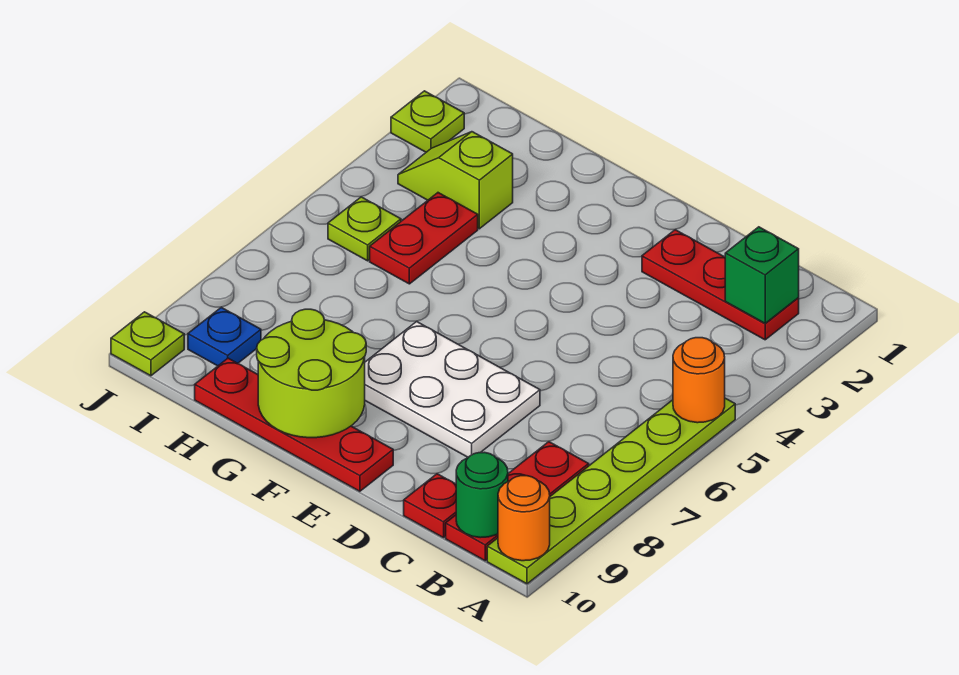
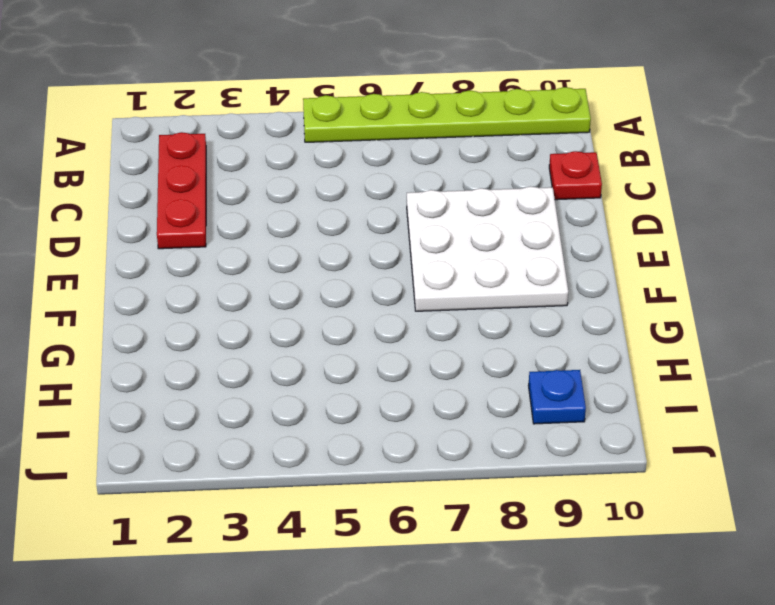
white 3x3 plate [407,186,568,311] -> white 2x3 plate [365,322,540,457]
none -> red 1x3 plate [446,442,589,561]
none -> red 1x4 plate [195,358,393,491]
none -> lime 1x2 slope [398,132,513,229]

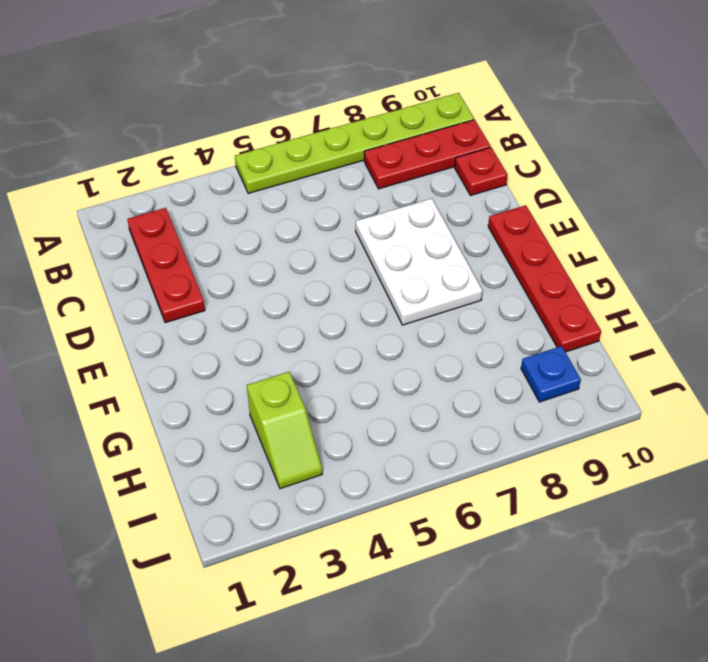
none -> red 1x2 plate [370,193,478,284]
none -> lime 1x1 plate [328,197,401,261]
none -> lime 1x1 plate [391,91,464,152]

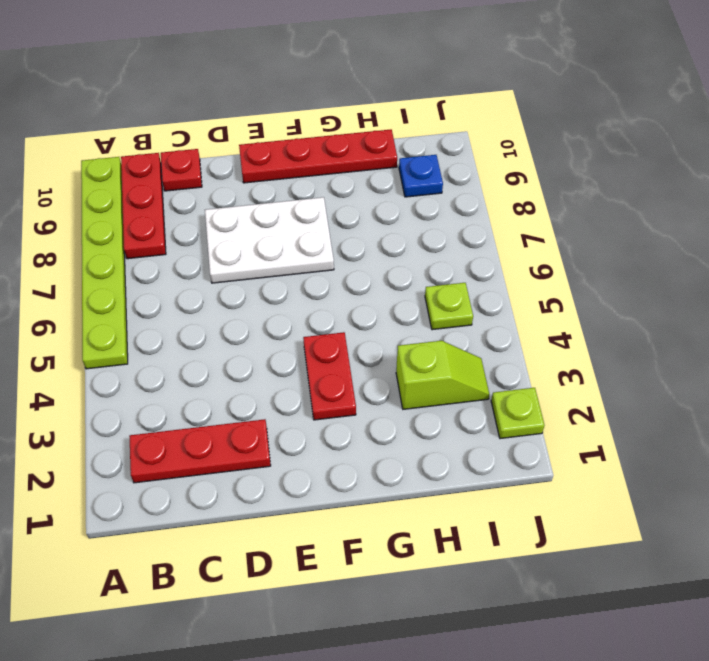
red 1x2 plate [303,332,356,420] -> red 1x2 plate moved to [370,193,478,284]
none -> lime 1x1 plate [111,312,184,376]
none -> orange 1x1 round brick [673,338,725,423]
none -> orange 1x1 round brick [498,476,550,561]

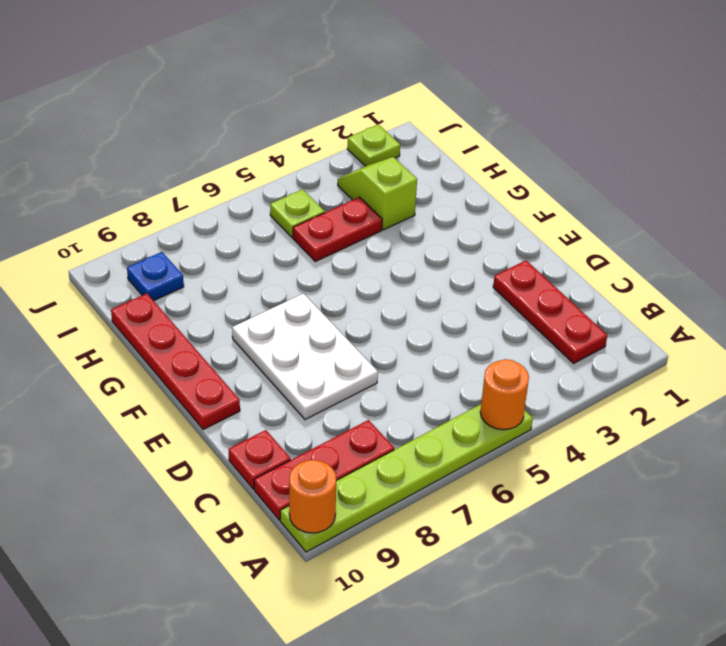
none -> lime 1x1 plate [111,312,184,376]
none -> green 1x1 brick [725,227,799,323]
none -> green 1x1 round brick [456,452,508,538]

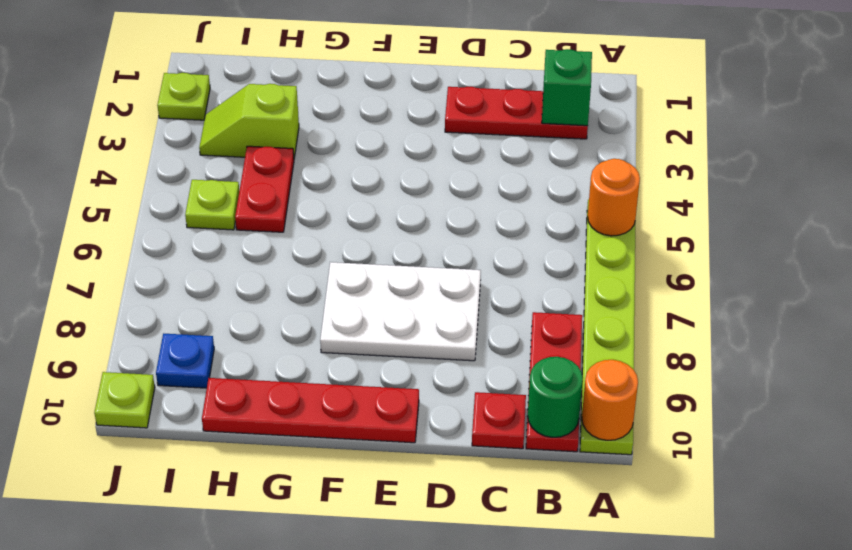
none -> lime 2x2 round brick [257,309,366,438]

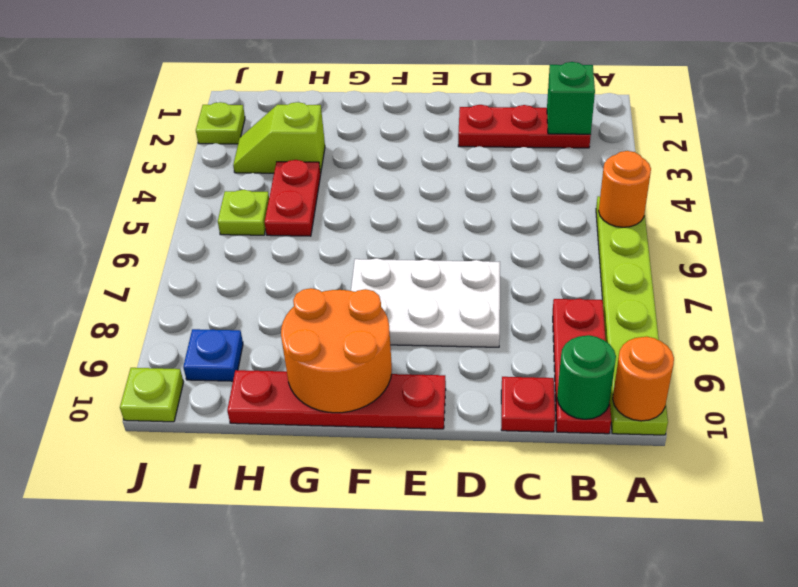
orange 2x2 round brick [281,288,392,413] -> lime 2x2 round brick [257,309,366,438]

